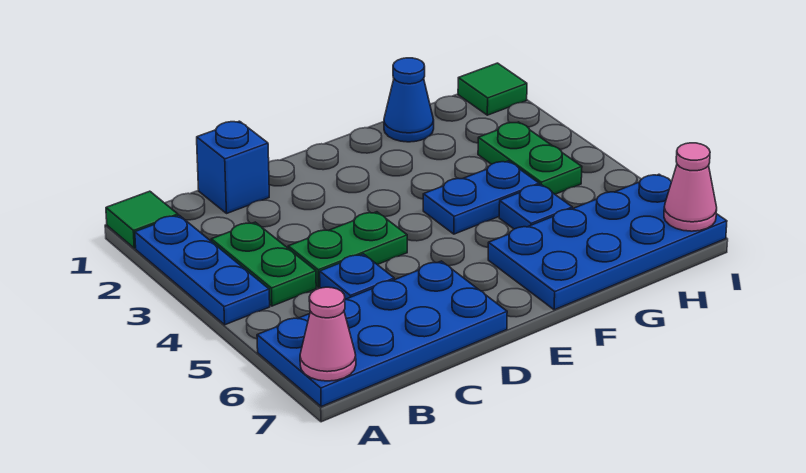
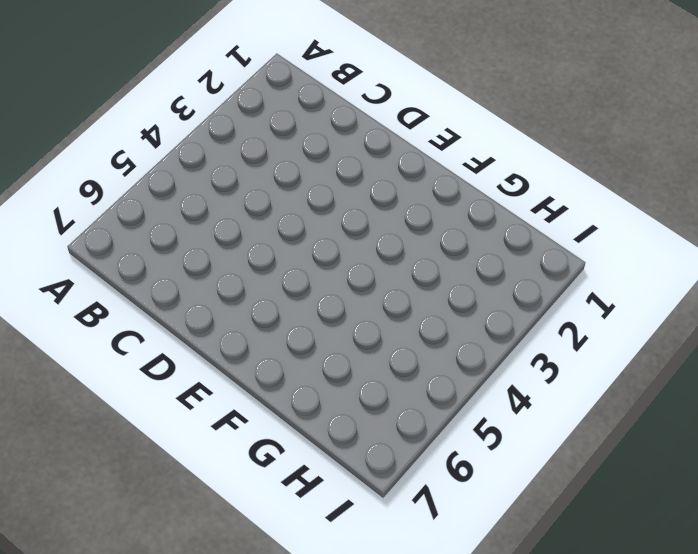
none -> green 1x1 tile [106,191,178,248]
none -> blue 1x3 plate [135,215,270,325]
none -> blue 2x4 plate [257,261,507,407]

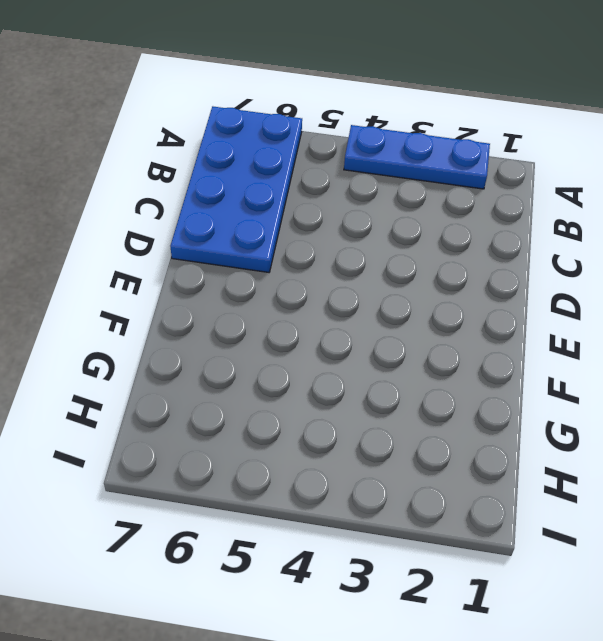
none -> green 1x1 tile [106,191,178,248]
none -> green 1x2 plate [211,222,316,306]
none -> blue 1x1 brick [197,121,269,213]

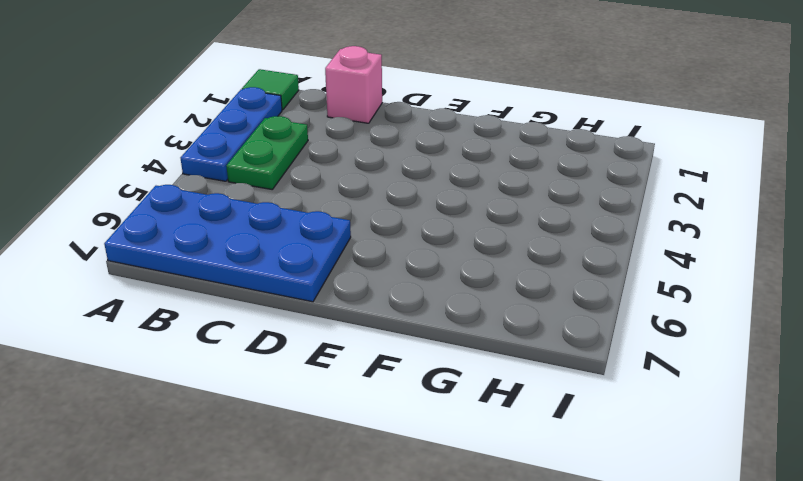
pink 1x1 brick [325,46,382,123] -> blue 1x1 brick [197,121,269,213]
none -> green 1x2 plate [288,212,407,288]
none -> blue 1x1 plate [320,254,394,299]
none -> blue 1x2 plate [423,161,539,234]

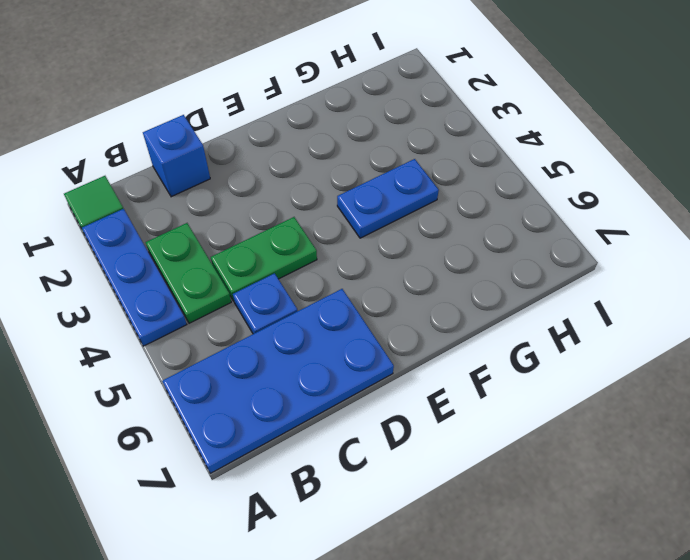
none -> blue 2x4 plate [488,174,727,310]
none -> blue 1x1 cone [384,58,434,142]
none -> blue 1x1 plate [499,184,572,229]

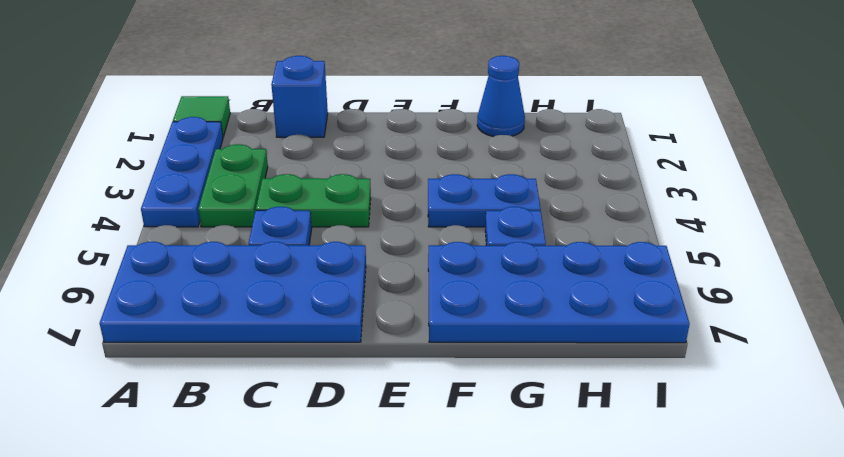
none -> green 1x2 plate [478,122,582,194]
none -> green 1x1 tile [458,63,527,115]
none -> pink 1x1 cone [300,287,356,381]

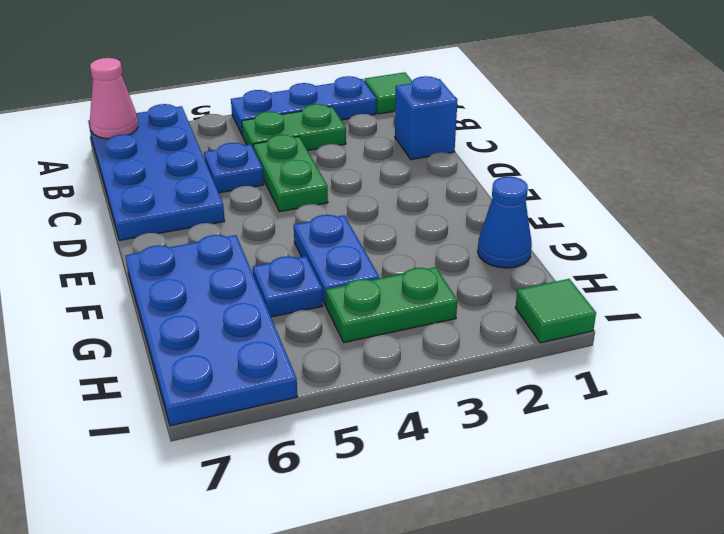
none -> pink 1x1 cone [664,143,717,231]

